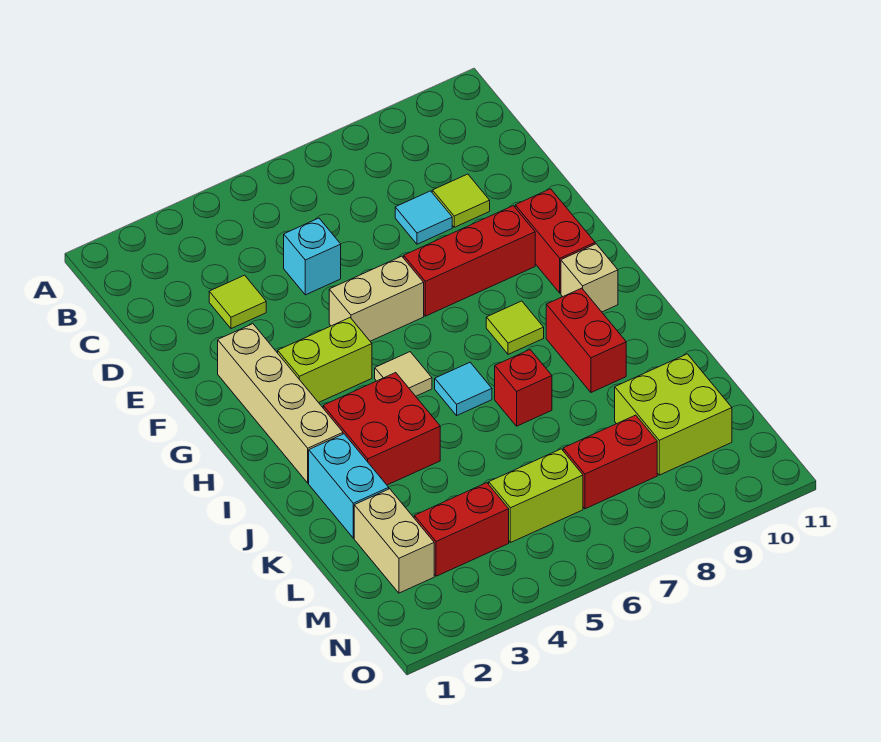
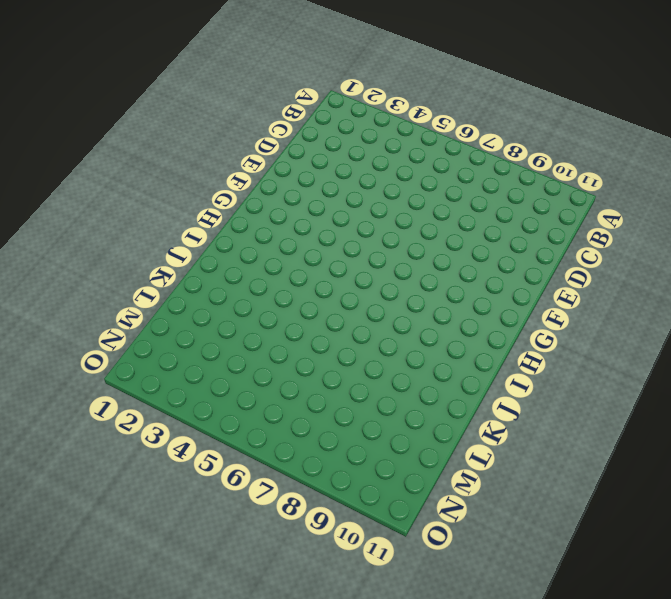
none -> lime 1x1 tile [209,275,266,329]
none -> cyan 1x1 brick [284,218,341,295]
none -> cyan 1x1 tile [395,191,452,244]

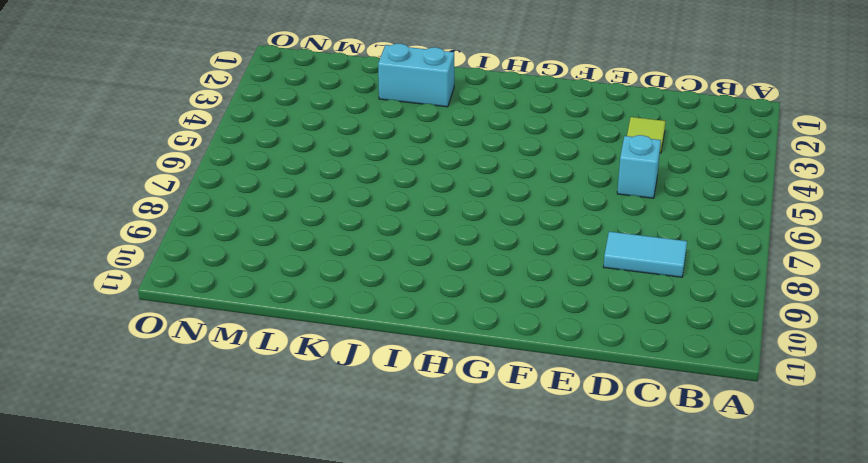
cyan 1x2 tile [603,232,687,277] -> cyan 1x1 tile [395,191,452,244]
none -> lime 1x1 tile [432,174,490,227]
none -> tan 1x4 brick [218,324,343,483]
none -> tan 1x2 brick [329,256,424,341]

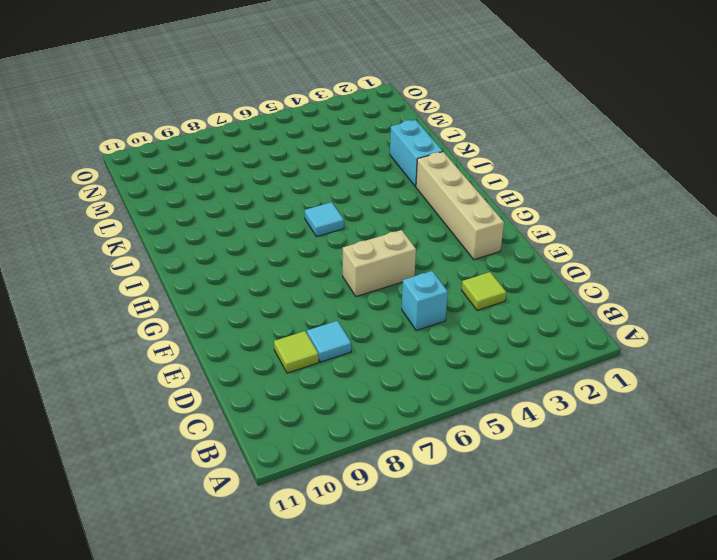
none -> red 1x3 brick [404,206,535,316]
none -> red 1x2 brick [515,189,595,293]
none -> lime 1x2 brick [278,318,372,403]

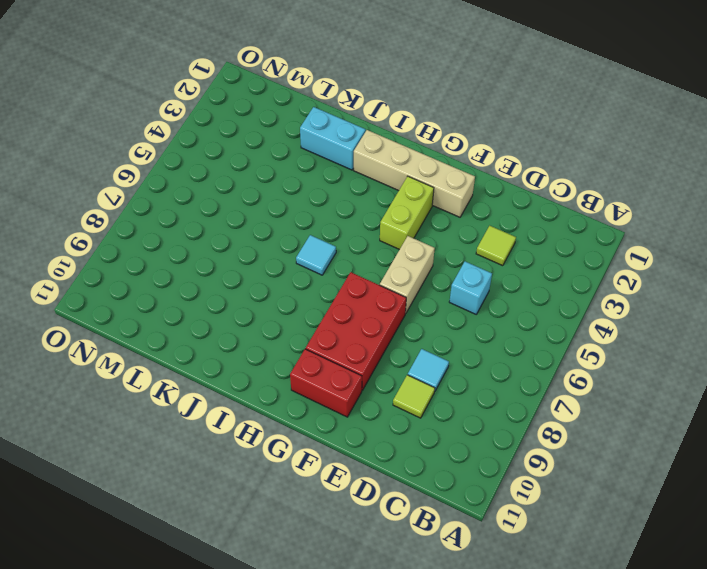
red 2x3 brick [306,272,406,390] -> red 1x3 brick [404,206,535,316]
none -> tan 1x1 tile [375,352,432,396]
none -> lime 1x1 tile [486,301,544,354]
none -> tan 1x1 brick [561,244,618,312]

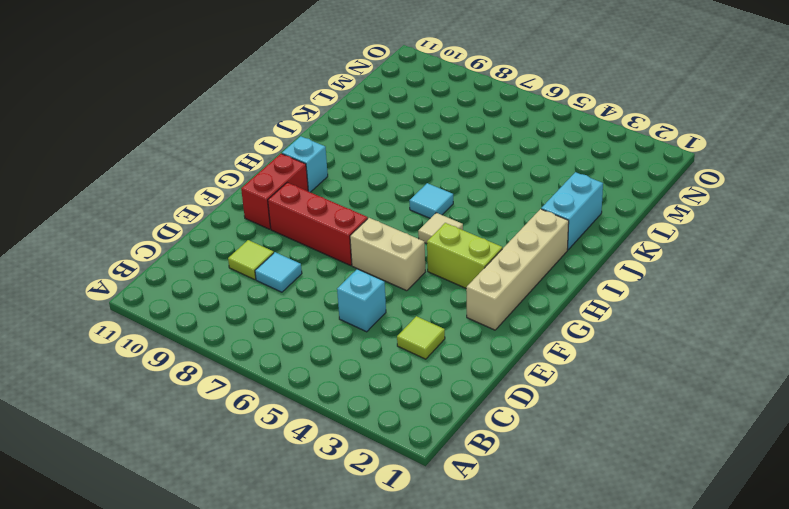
cyan 1x1 brick [282,136,328,192] -> tan 1x1 brick [561,244,618,312]
none -> lime 1x1 tile [486,301,544,354]
none -> red 2x2 brick [323,373,440,485]
none -> red 1x2 brick [546,288,626,392]

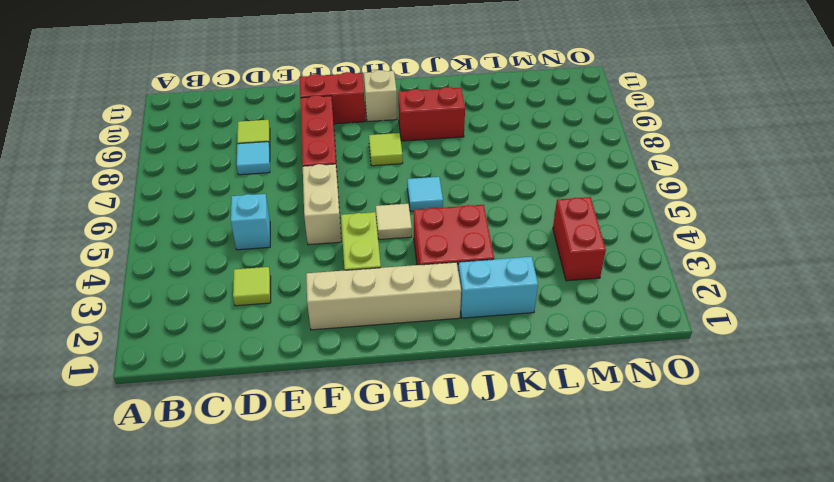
none -> red 1x1 brick [495,350,552,426]
none -> tan 1x2 brick [354,489,434,593]
none -> lime 2x2 brick [615,354,732,475]

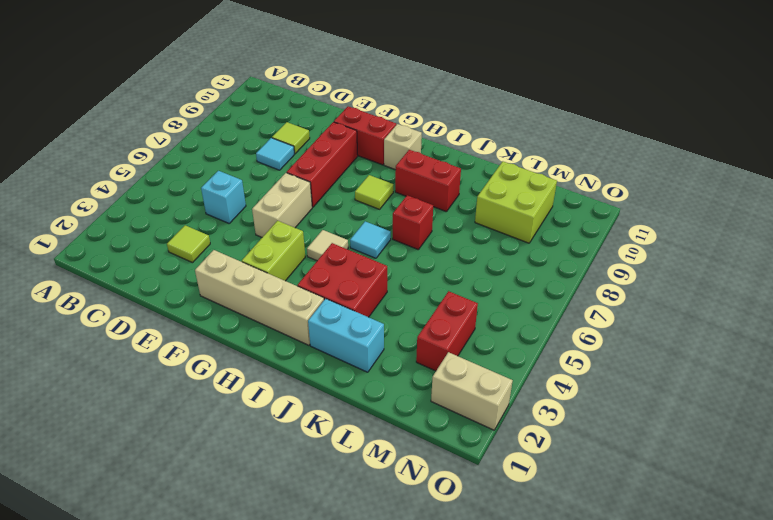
tan 1x2 brick [431,352,513,430] -> tan 1x2 brick moved to [354,489,434,593]
none -> lime 1x2 brick [489,449,583,543]
none -> red 1x2 brick [563,415,657,509]

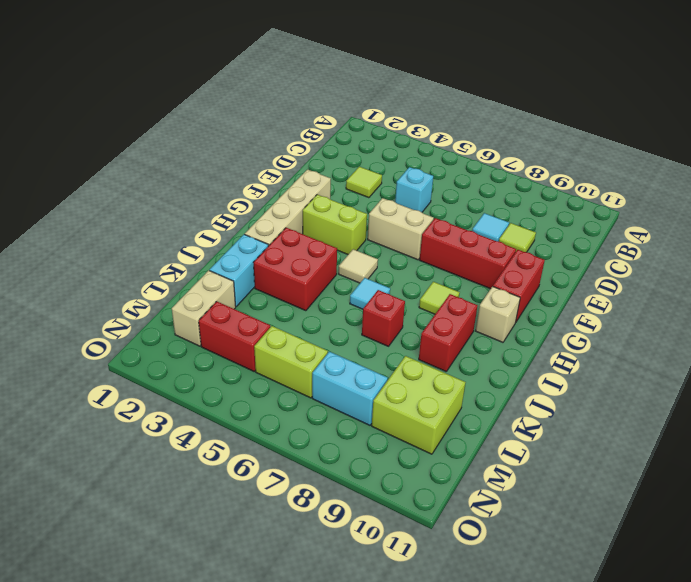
cyan 1x2 brick [312,352,388,425] -> red 1x2 brick [563,415,657,509]

